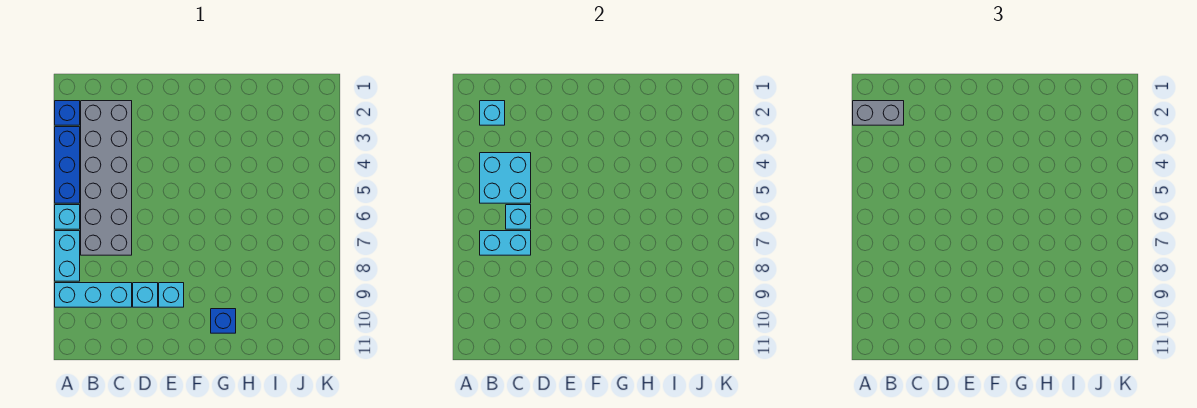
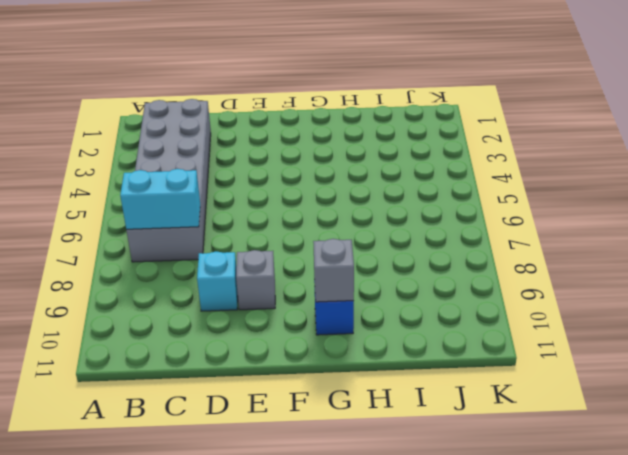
grey 1x1 brick [236,250,275,310] -> cyan 1x1 brick [159,283,184,307]
grey 1x1 brick [313,239,354,302] -> none
none -> blue 1x1 brick [55,101,80,125]
none -> blue 1x3 brick [55,127,80,203]
none -> cyan 1x1 brick [55,205,80,229]

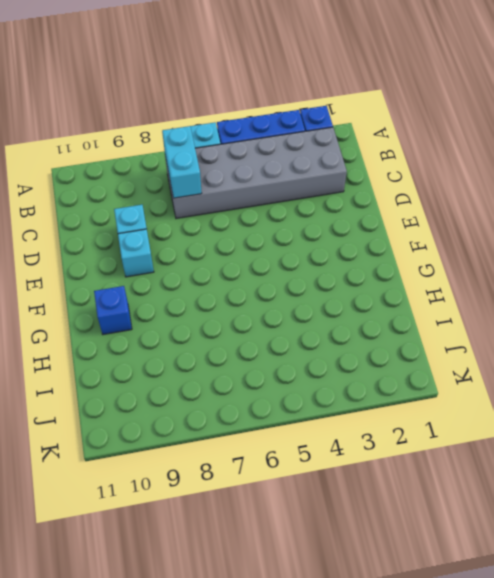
none -> cyan 1x2 brick [55,231,80,281]
none -> cyan 1x3 brick [55,283,132,307]
none -> cyan 1x1 brick [480,101,505,125]

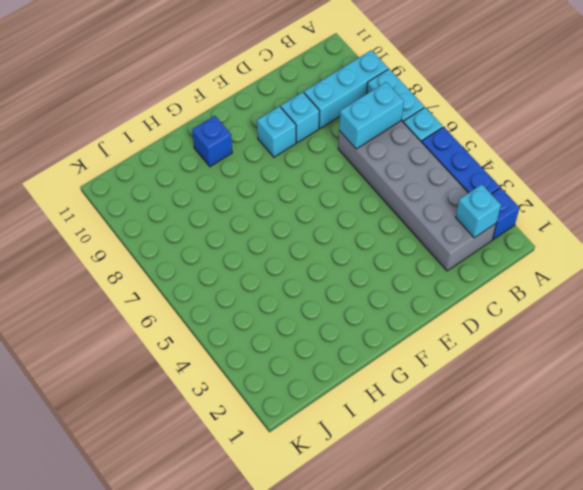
none -> cyan 2x2 brick [480,153,531,203]
none -> cyan 1x1 brick [506,205,531,229]
none -> grey 1x2 brick [853,101,904,125]

